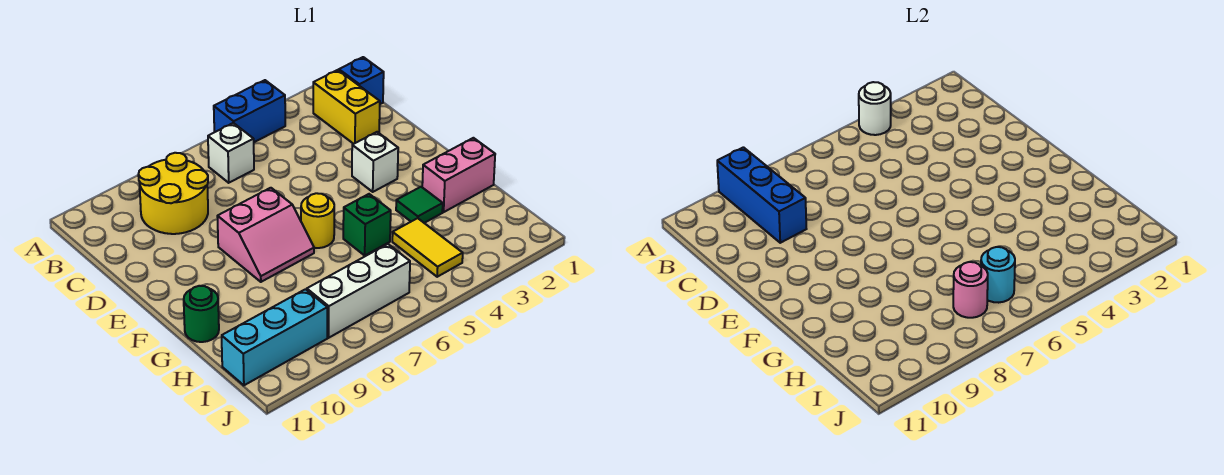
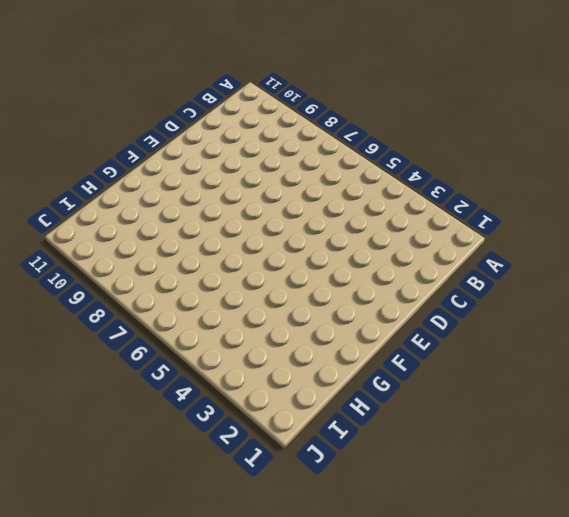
none -> blue 1x2 brick [214,80,285,142]
none -> blue 1x1 brick [339,57,384,104]
none -> yellow 1x2 brick [313,70,380,144]

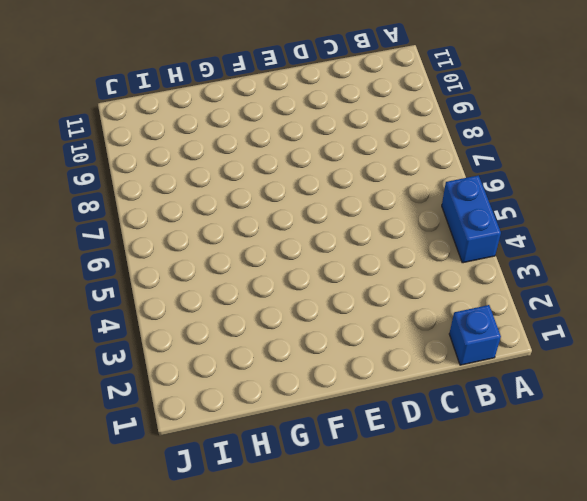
none -> yellow 1x2 brick [313,70,380,144]
none -> white 1x1 brick [208,123,254,183]
none -> yellow 2x2 round brick [138,153,208,234]

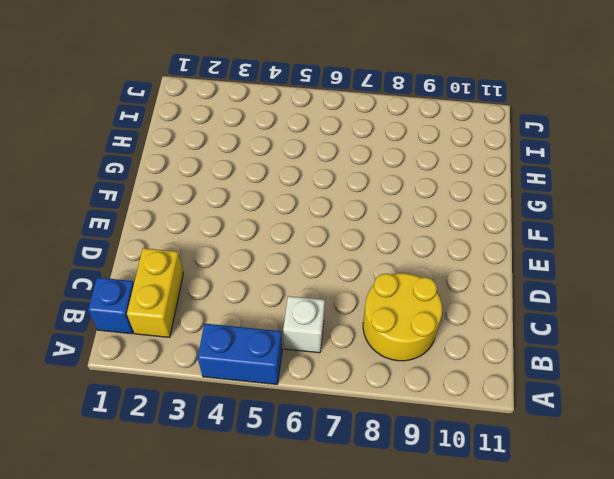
none -> white 1x1 brick [352,132,398,192]
none -> pink 2x2 slope [217,188,314,282]
none -> yellow 1x1 round brick [301,193,334,248]

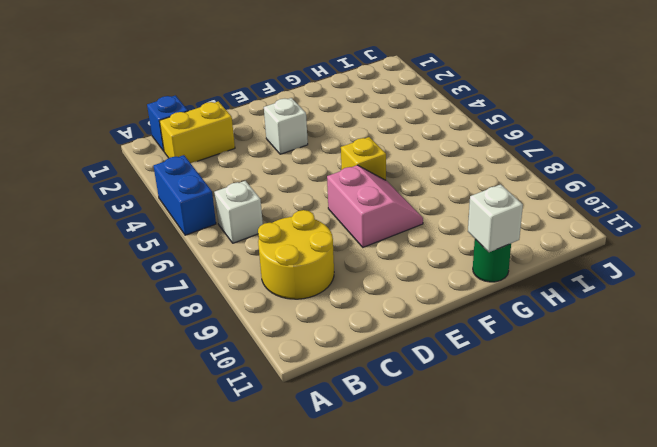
yellow 1x1 brick [341,137,386,180] -> yellow 1x1 round brick [301,193,334,248]
white 1x1 brick [468,184,523,252] -> none
none -> pink 1x2 brick [422,138,495,212]
none -> green 1x1 tile [396,187,443,223]
none -> green 1x1 brick [343,194,391,255]

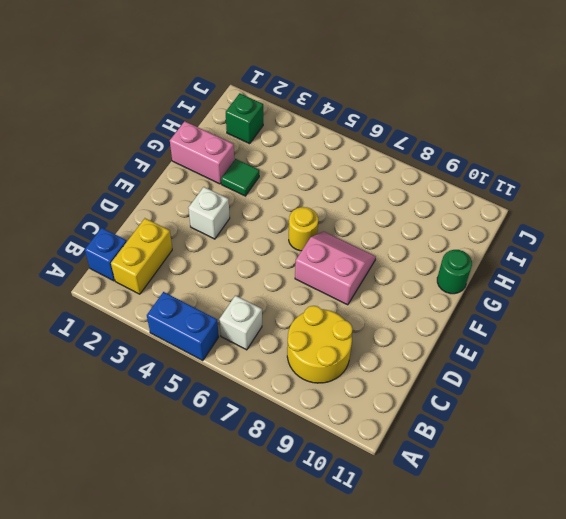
green 1x1 brick [226,93,263,144] -> green 1x1 brick moved to [343,194,391,255]
none -> yellow 1x2 tile [392,218,463,277]
none -> white 1x3 brick [307,244,410,338]
none -> cyan 1x3 brick [222,289,327,385]

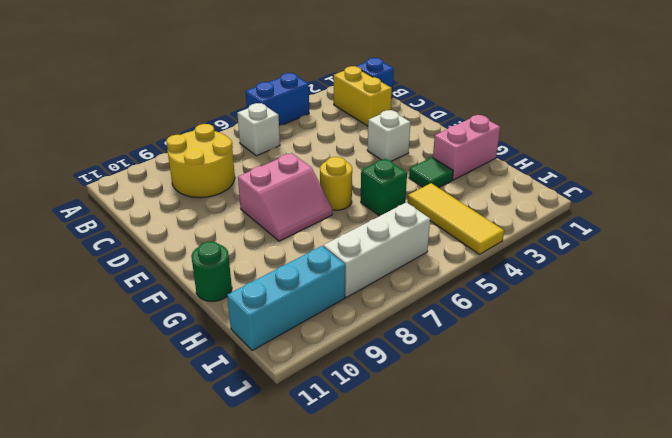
yellow 1x3 tile [408,183,504,254] -> yellow 1x2 tile [392,218,463,277]
none -> white 1x1 round brick [859,82,891,135]
none -> blue 1x3 brick [717,147,806,243]
none -> cyan 1x1 round brick [981,247,1015,303]

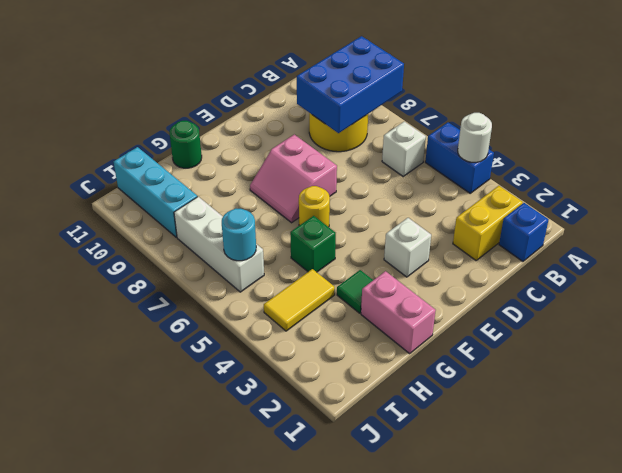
blue 2x3 brick [297,36,404,133] -> blue 1x3 brick [717,147,806,243]
none -> pink 1x1 round brick [953,262,988,318]

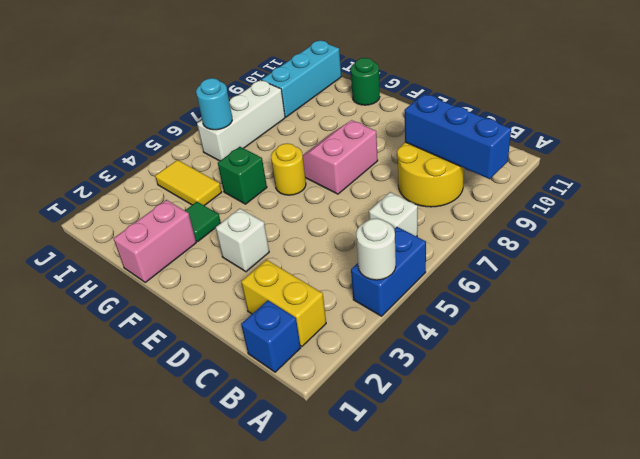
none -> pink 1x1 round brick [953,262,988,318]

